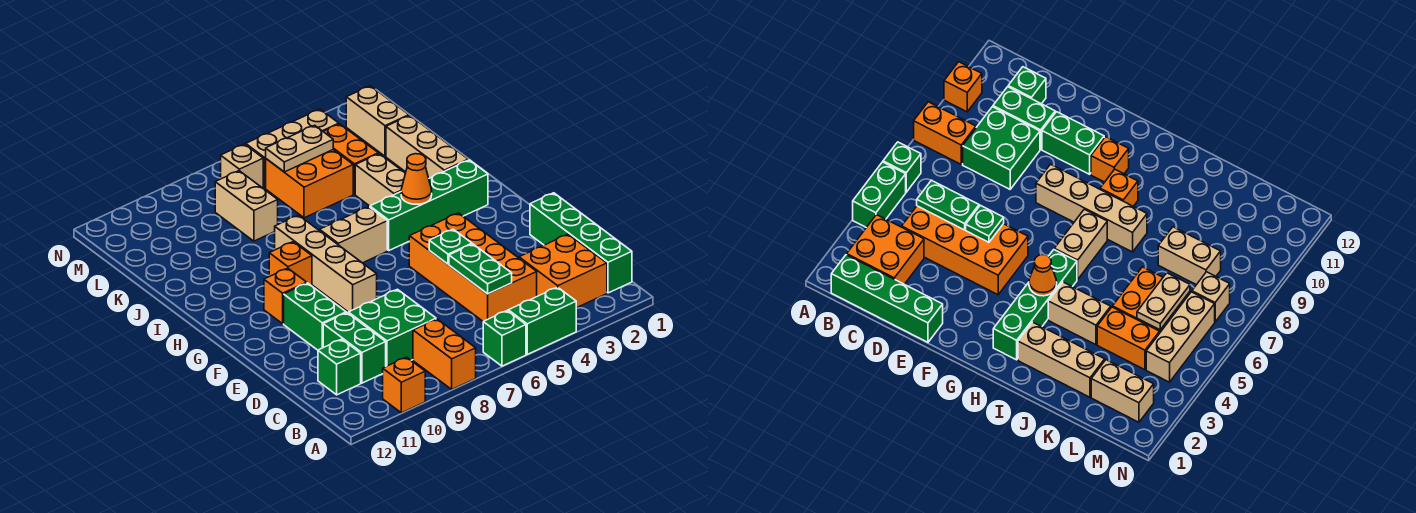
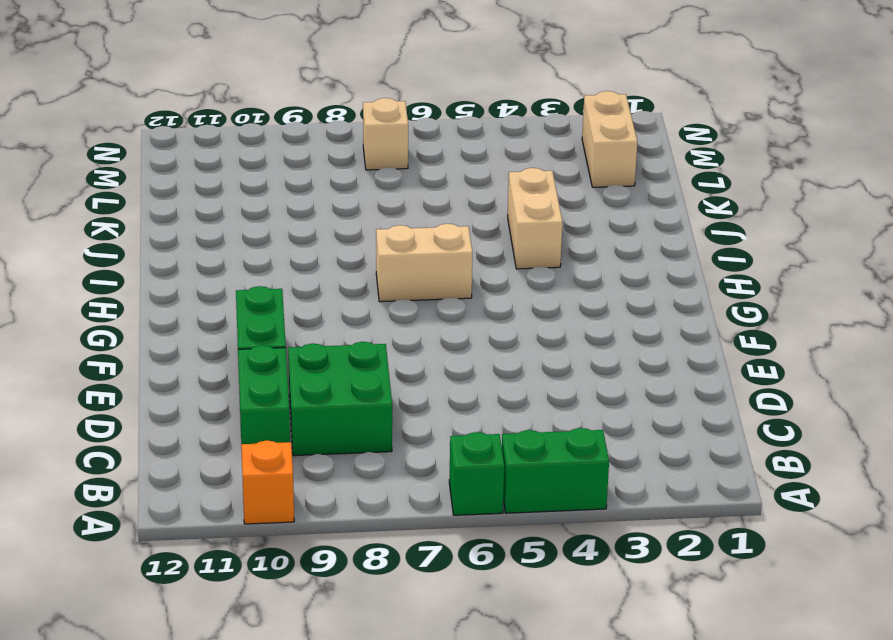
none -> orange 1x2 brick [413,319,476,389]
none -> green 1x4 brick [530,193,632,293]
none -> orange 2x2 brick [519,234,607,308]

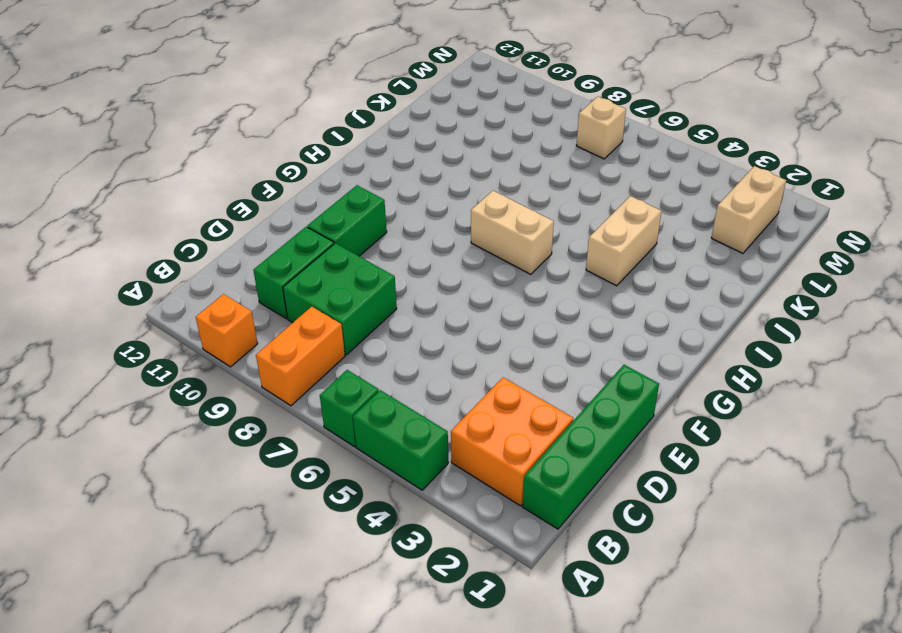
none -> orange 2x4 brick [409,213,537,322]
none -> green 1x1 brick [318,339,361,395]
none -> tan 1x4 brick [275,215,377,312]

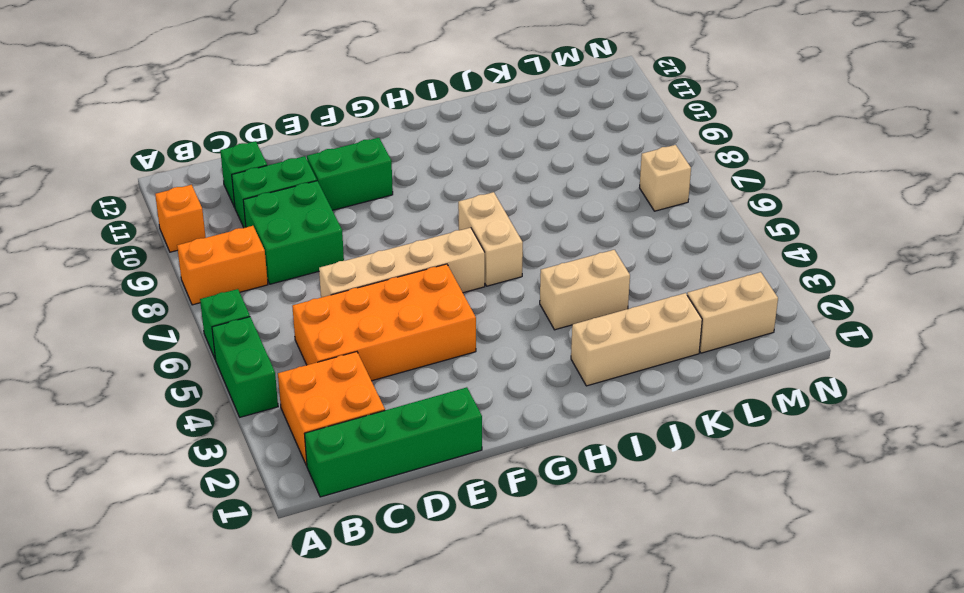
tan 1x4 brick [319,228,485,298] -> tan 1x4 brick moved to [275,215,377,312]
none -> orange 1x1 brick [264,268,307,324]
none -> green 1x4 brick [370,160,488,250]
none -> orange 1x1 brick [269,242,312,286]

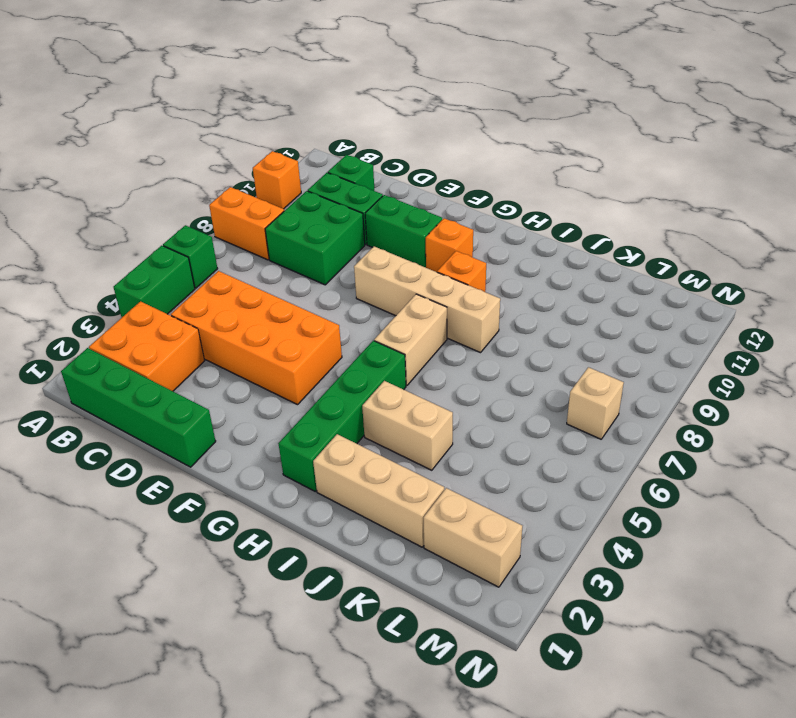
none -> orange 1x2 brick [323,124,378,194]
none -> orange 2x2 brick [266,150,353,218]
none -> tan 1x2 brick [215,171,278,241]

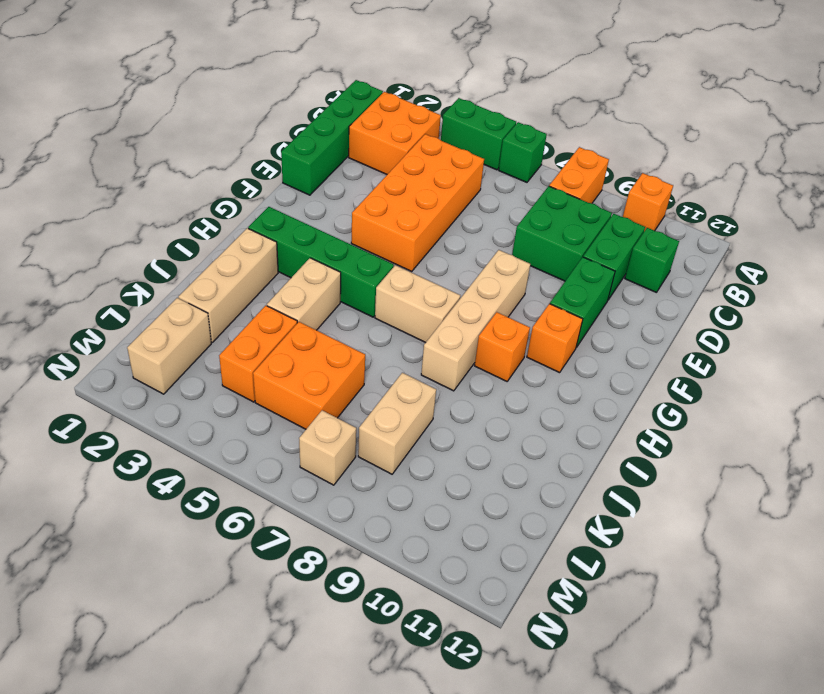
none -> tan 1x3 brick [246,109,339,188]
none -> green 1x2 plate [449,244,512,294]
none -> green 1x1 plate [429,229,472,264]

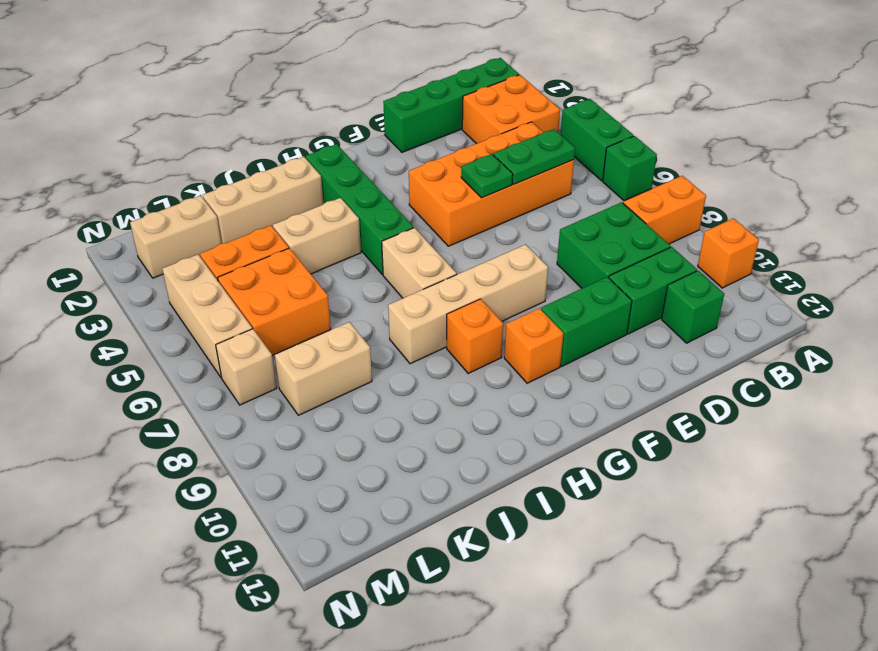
none -> orange 1x1 cone [401,154,432,204]
none -> tan 1x2 plate [266,125,333,172]

